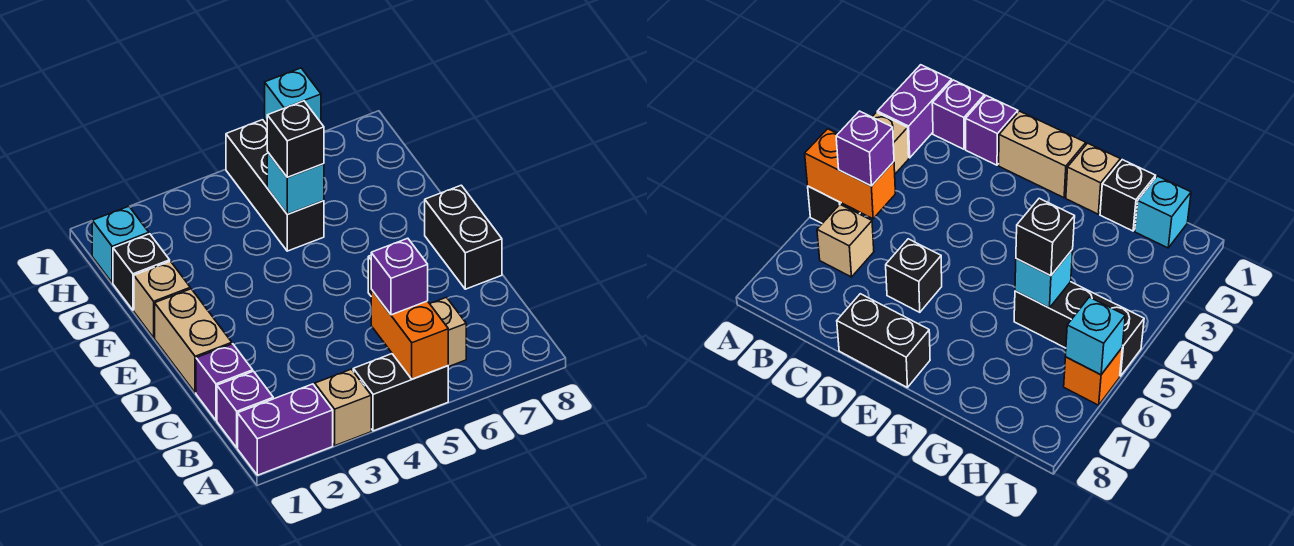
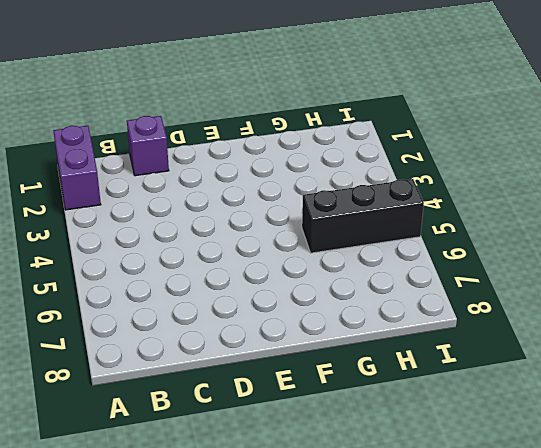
none -> tan 1x1 brick [315,369,371,446]
none -> black 1x2 brick [353,354,448,431]
none -> purple 1x1 brick [217,371,273,448]

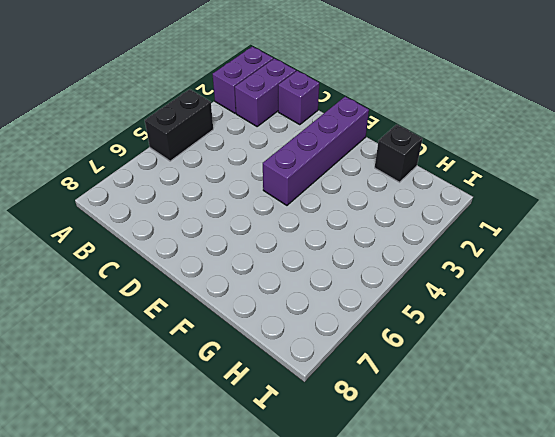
purple 1x2 brick [235,58,296,126] -> purple 1x1 brick [217,371,273,448]
purple 1x4 brick [263,97,369,205] -> tan 1x2 brick [155,289,232,393]
none -> tan 1x1 brick [315,369,371,446]
none -> tan 1x1 brick [430,297,466,367]
none -> black 1x1 brick [886,239,942,312]

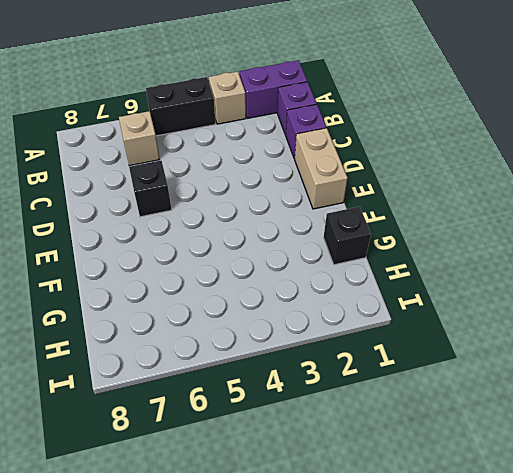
none -> black 1x2 brick [425,185,502,289]
none -> tan 1x1 brick [134,261,190,338]
none -> black 1x3 brick [226,120,324,251]

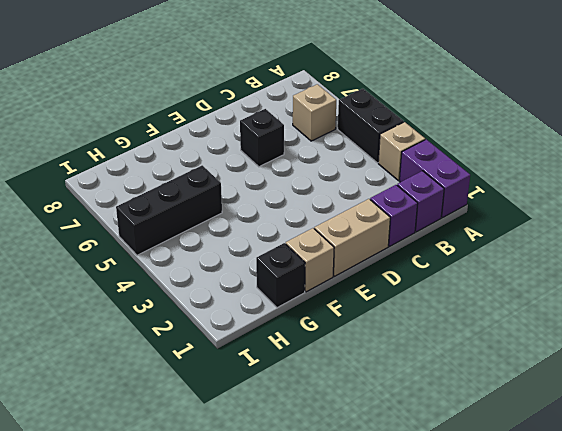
none -> black 1x2 brick [425,185,502,289]
none -> cyan 1x1 brick [92,206,149,283]
none -> orange 1x1 brick [1064,348,1122,405]

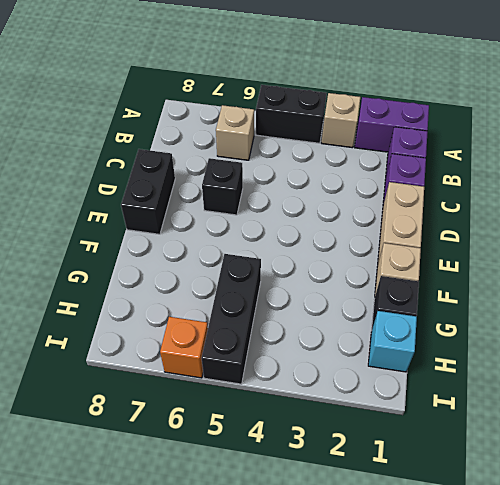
none -> orange 1x2 brick [371,290,448,379]
none -> cyan 1x1 brick [267,152,324,214]
none -> cyan 1x1 brick [265,68,321,122]

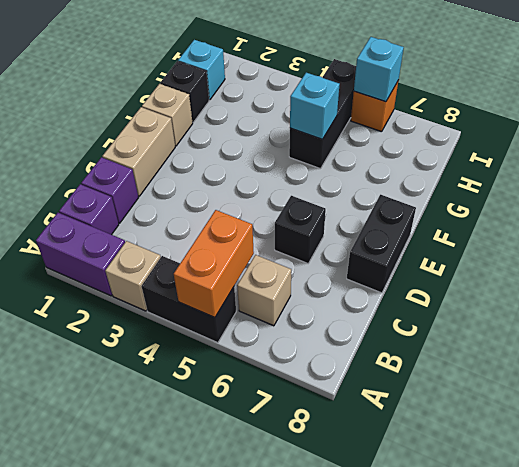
none -> purple 1x1 brick [371,238,428,315]
none -> black 1x1 brick [267,101,324,177]

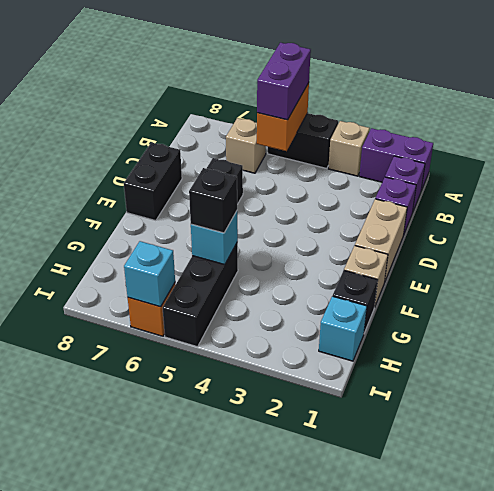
purple 1x2 brick [257,43,311,120] -> purple 1x1 brick [371,238,428,315]

